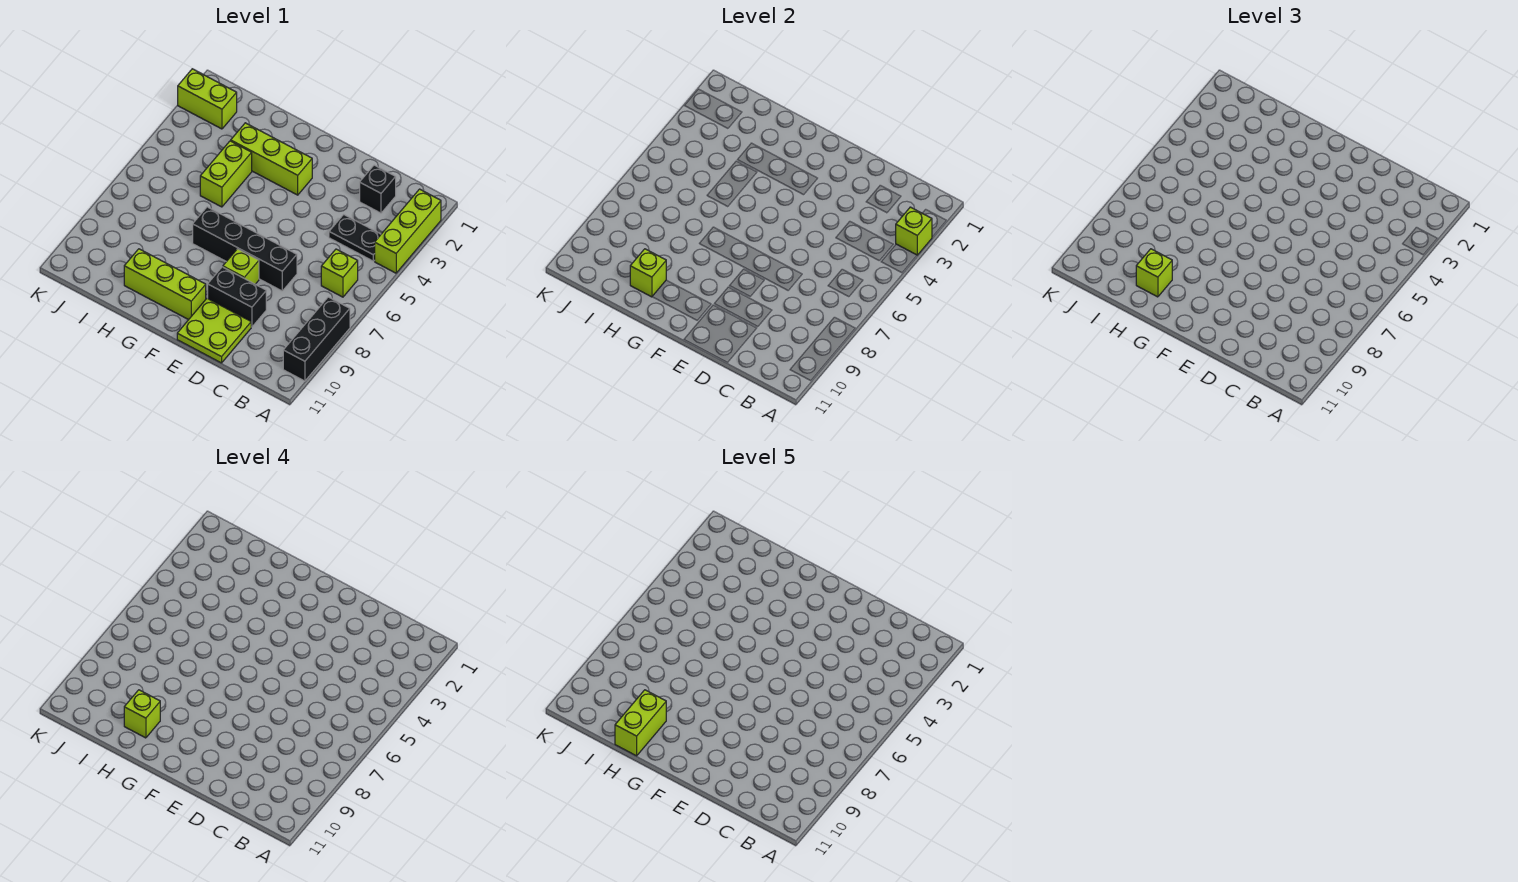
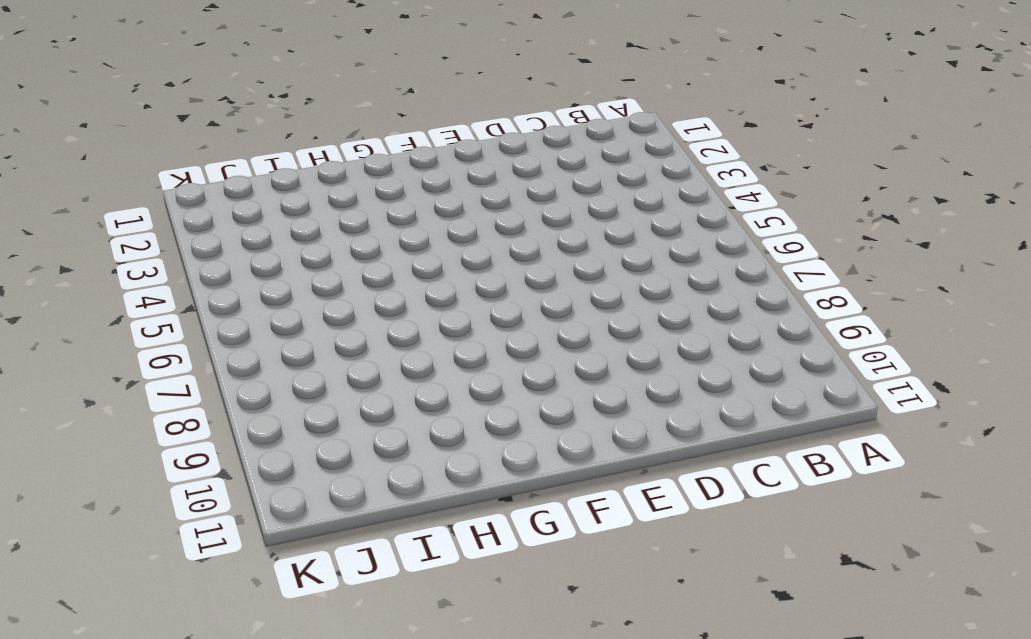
none -> lime 1x3 brick [375,189,441,273]
none -> black 1x3 brick [283,297,350,381]
none -> black 1x2 plate [329,214,381,261]

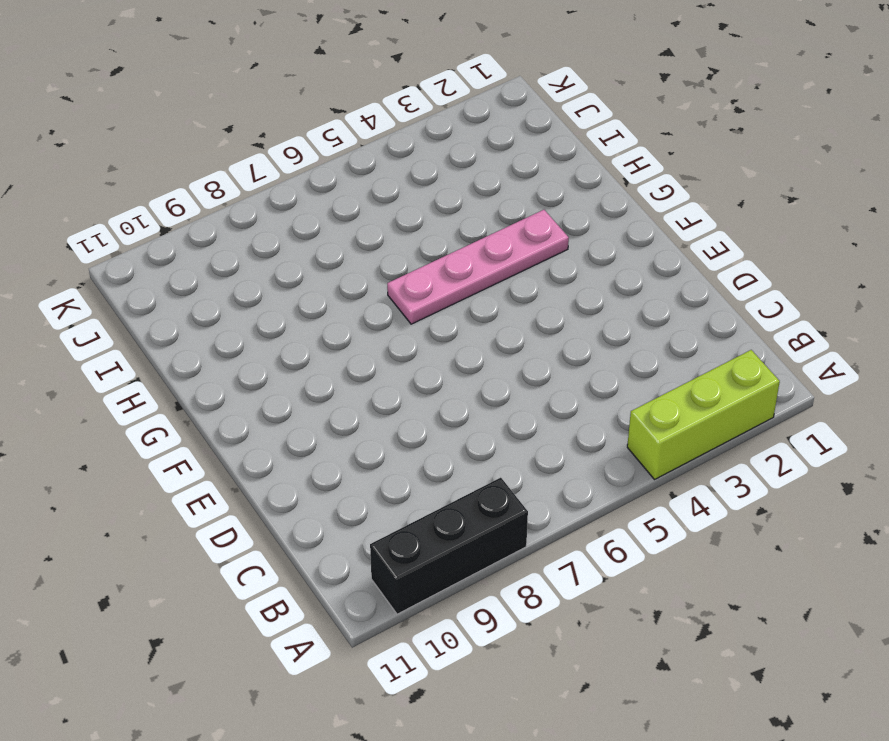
pink 1x4 plate [387,210,569,324] -> lime 1x3 brick [231,123,312,195]
none -> black 1x2 plate [329,214,381,261]
none -> lime 1x1 brick [321,249,358,297]
none -> black 1x1 brick [360,165,396,213]

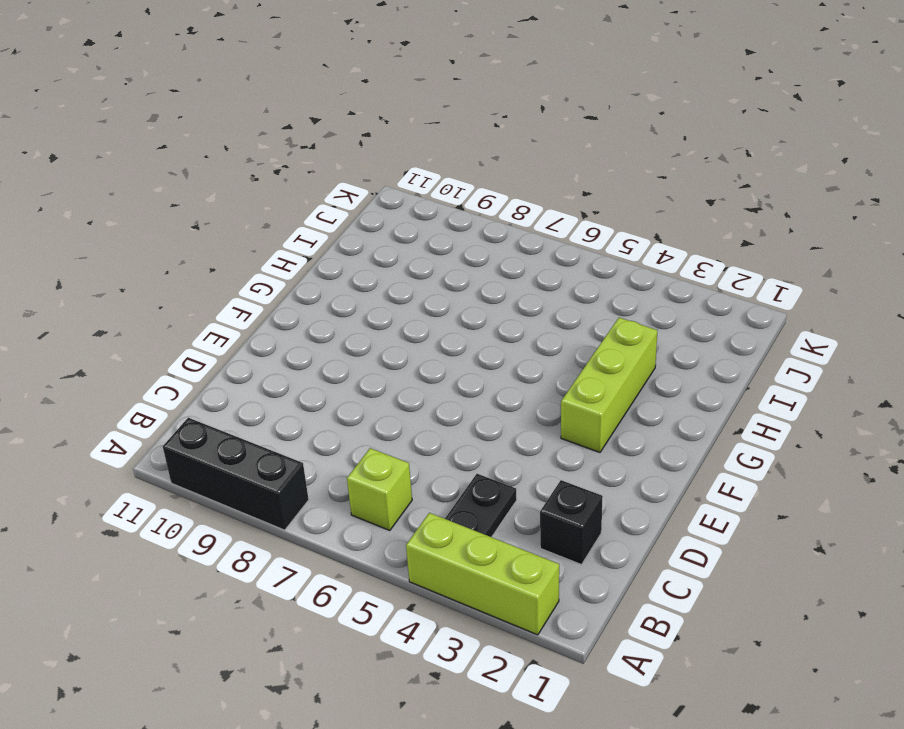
none -> black 1x4 brick [193,207,297,291]
none -> black 1x2 brick [208,267,266,327]
none -> lime 2x2 plate [177,298,251,363]

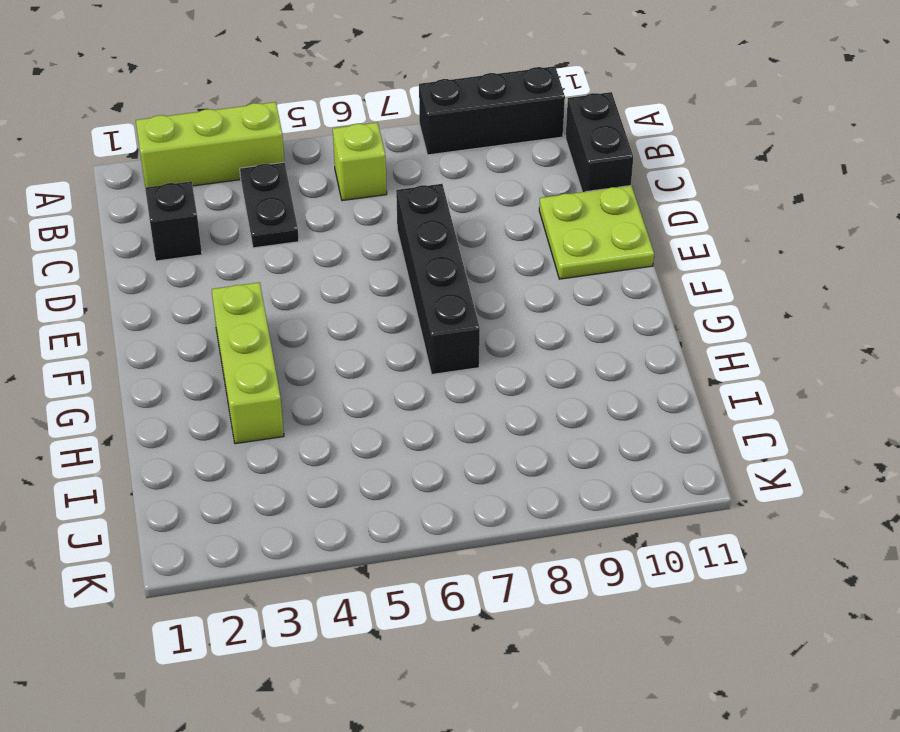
black 1x2 brick [566,92,633,192] -> black 1x2 brick moved to [208,267,266,327]
none -> lime 1x1 brick [223,249,259,284]
none -> lime 1x3 brick [124,249,206,320]
none -> lime 1x2 brick [200,141,252,207]

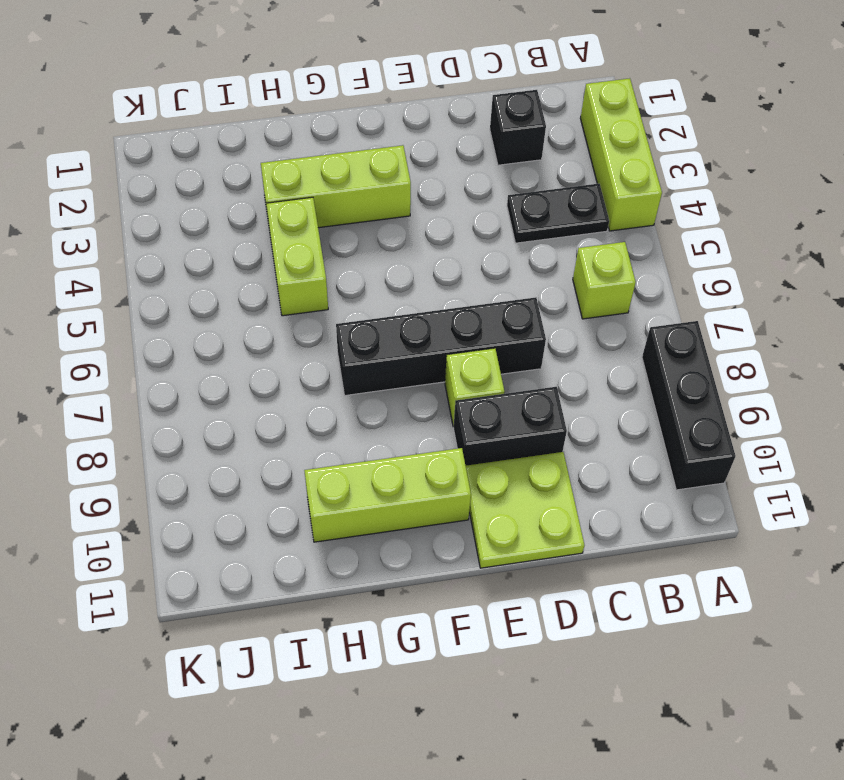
none -> lime 1x2 brick [178,69,237,129]
none -> lime 1x1 brick [896,207,932,255]
none -> lime 1x1 brick [630,249,666,297]

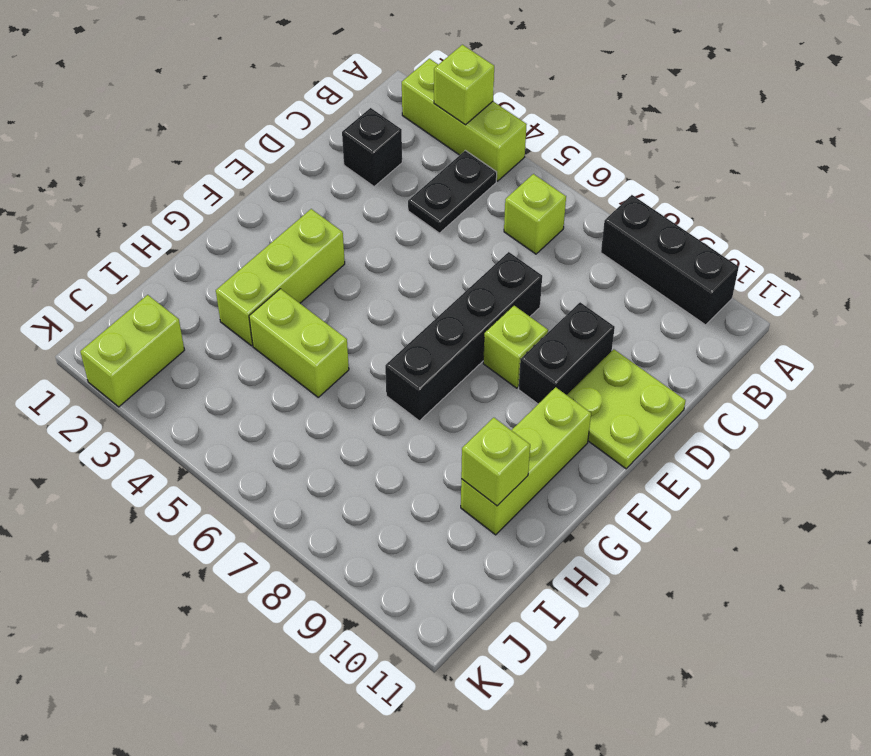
none -> lime 1x1 brick [1136,249,1172,297]
none -> lime 1x1 brick [124,690,160,738]
none -> lime 1x2 brick [615,690,666,756]

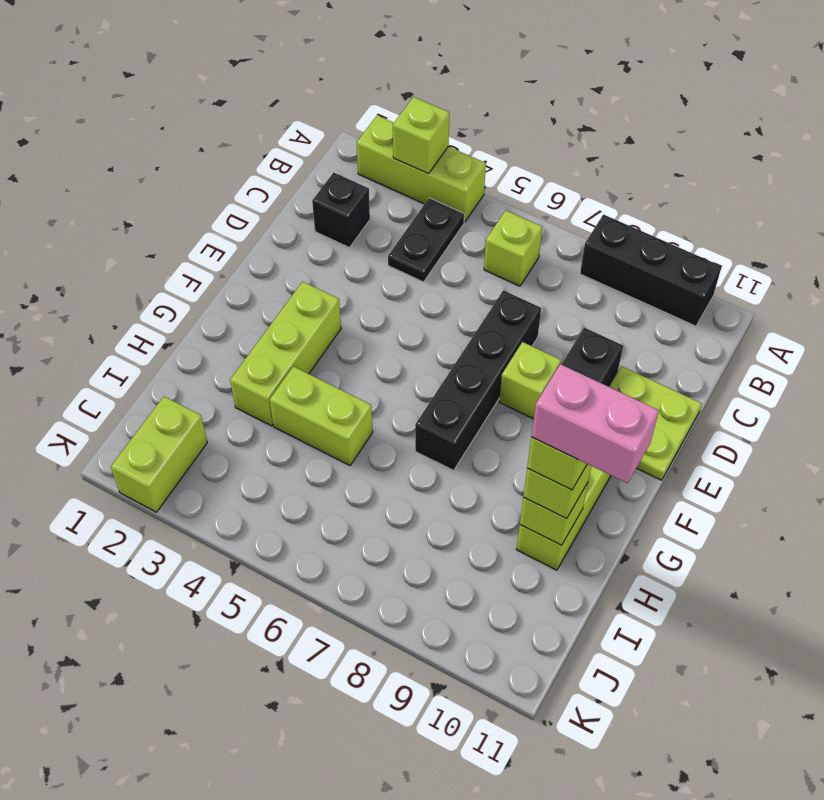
pink 1x2 brick [531,364,659,483] -> lime 1x2 brick [615,690,666,756]

